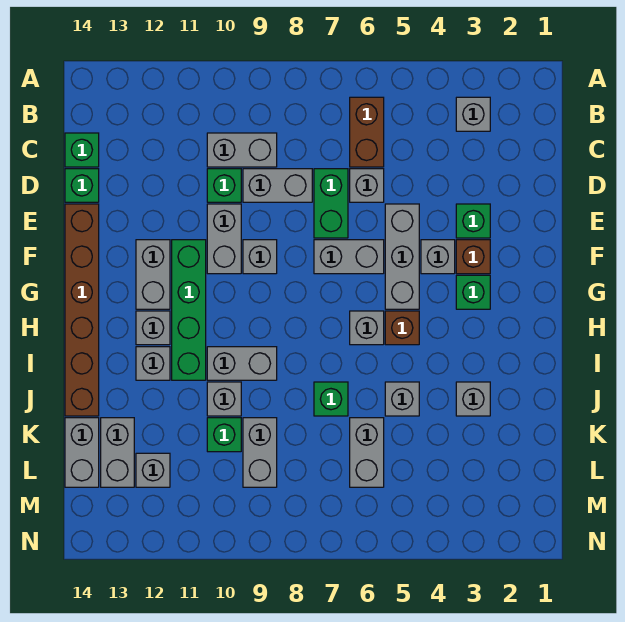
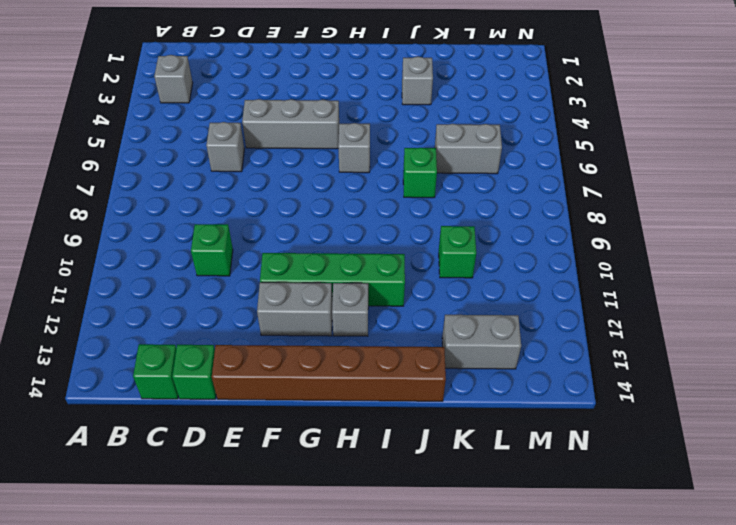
none -> brown 1x2 brick [350,97,384,167]
none -> grey 1x2 brick [207,133,277,167]
none -> green 1x2 brick [314,169,348,238]
none -> grey 1x2 brick [243,169,312,202]

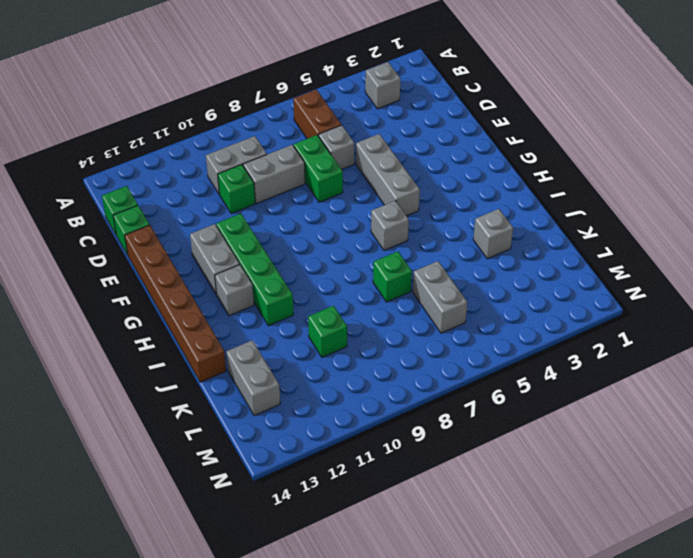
none -> green 1x1 brick [456,204,490,238]
none -> grey 1x2 brick [207,204,241,274]
none -> brown 1x1 brick [456,240,490,274]
none -> grey 1x1 brick [421,240,455,274]

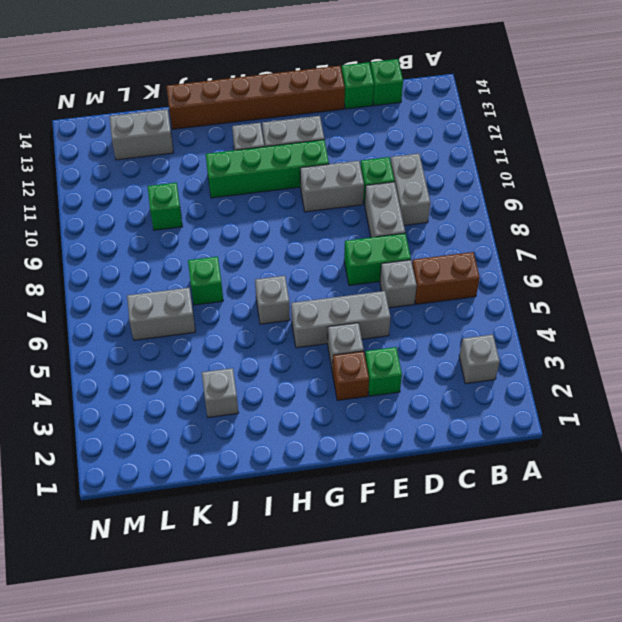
none -> grey 1x2 brick [314,240,384,274]
none -> grey 1x1 brick [243,240,277,274]
none -> green 1x1 brick [456,275,490,309]
none -> brown 1x1 brick [385,311,419,345]

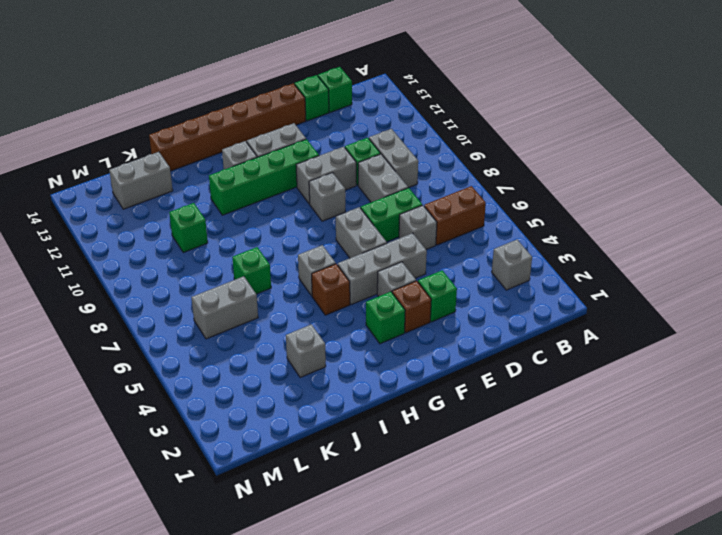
none -> grey 1x2 brick [207,347,277,380]
none -> grey 1x1 brick [136,347,170,380]
none -> grey 1x1 brick [385,382,419,416]
none -> grey 1x1 brick [207,382,241,416]

